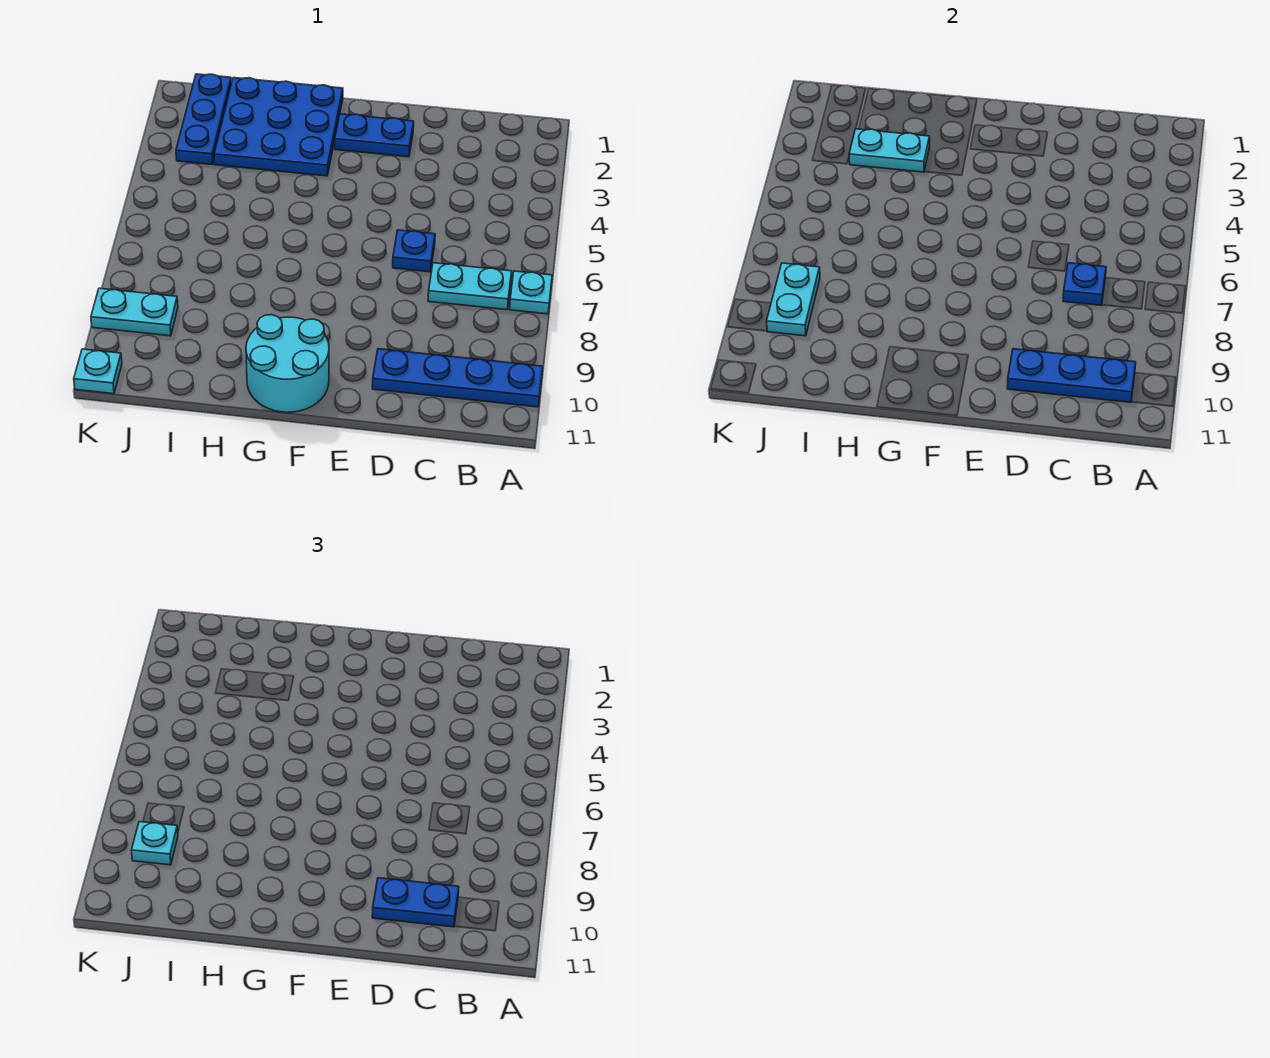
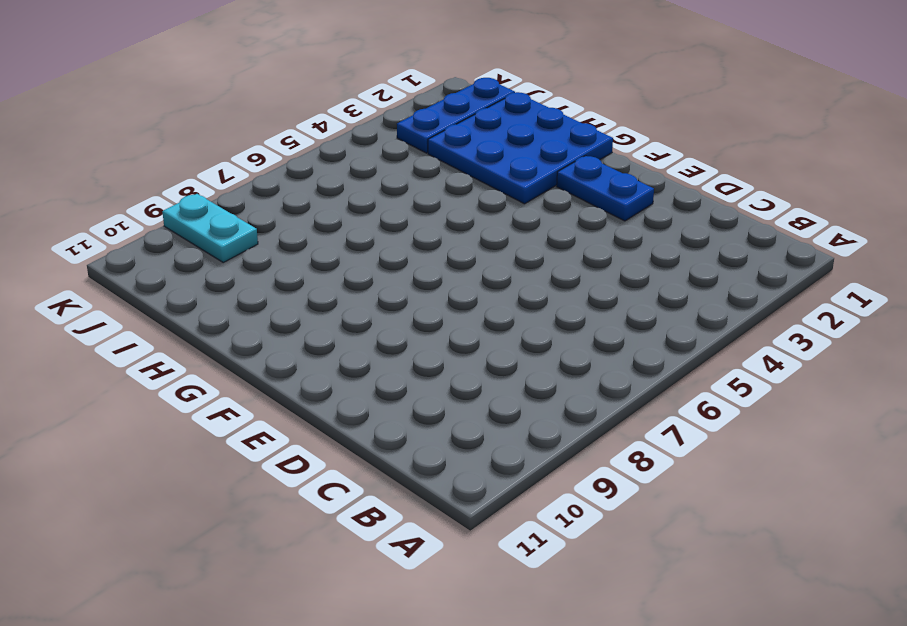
none -> cyan 1x1 plate [509,271,552,314]
none -> blue 1x4 plate [372,349,543,407]
none -> cyan 1x2 plate [428,263,512,310]

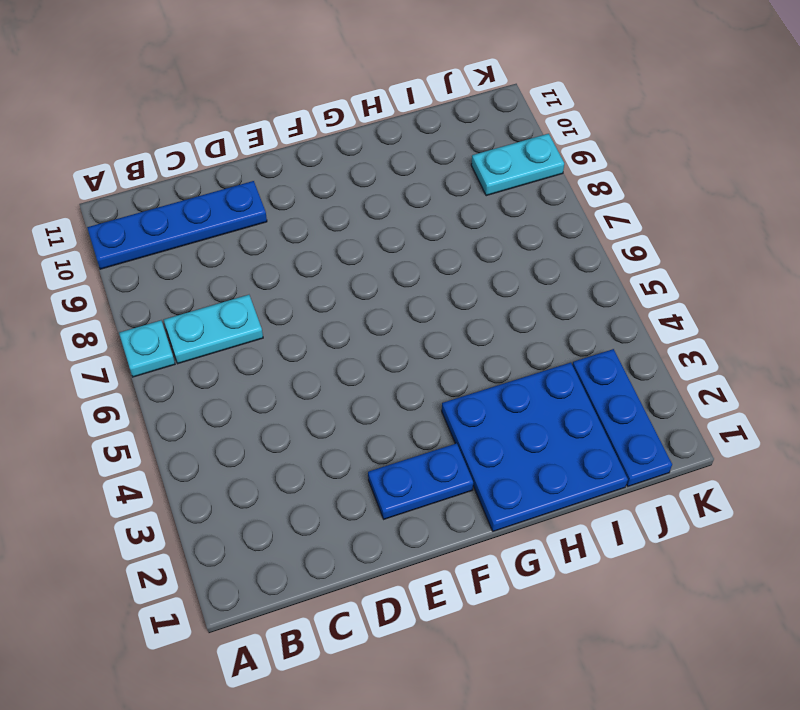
none -> blue 1x1 plate [393,230,435,272]
none -> cyan 2x2 round brick [246,315,329,412]
none -> cyan 1x1 plate [74,349,122,394]

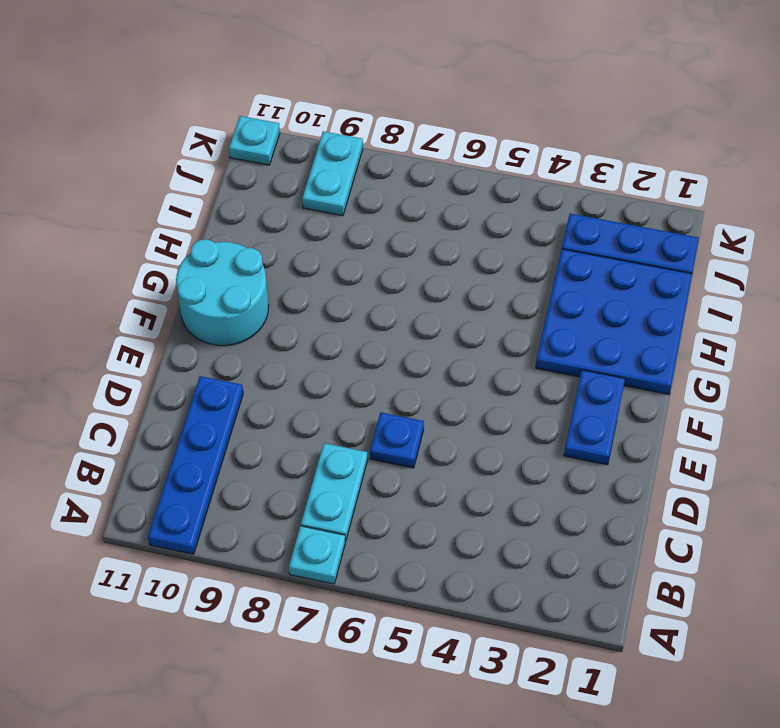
none -> blue 1x3 plate [1007,349,1136,402]
none -> blue 1x1 plate [1063,263,1106,305]
none -> cyan 1x2 plate [849,129,930,172]

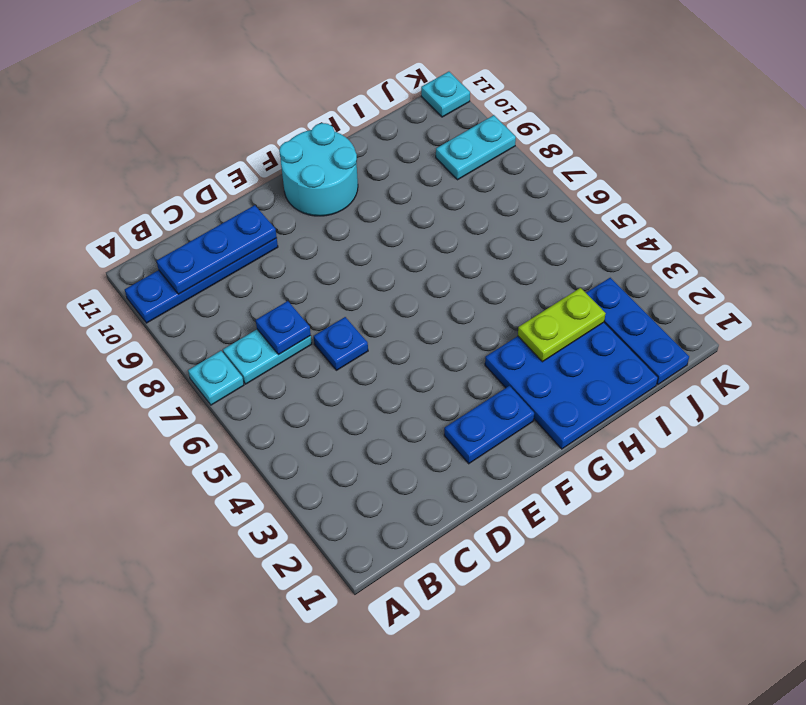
lime 1x2 plate [518,288,606,362] -> cyan 1x2 plate [849,129,930,172]
none -> cyan 1x2 plate [766,263,820,336]
none -> blue 1x2 plate [372,878,459,927]
none -> cyan 1x1 plate [131,822,178,865]

